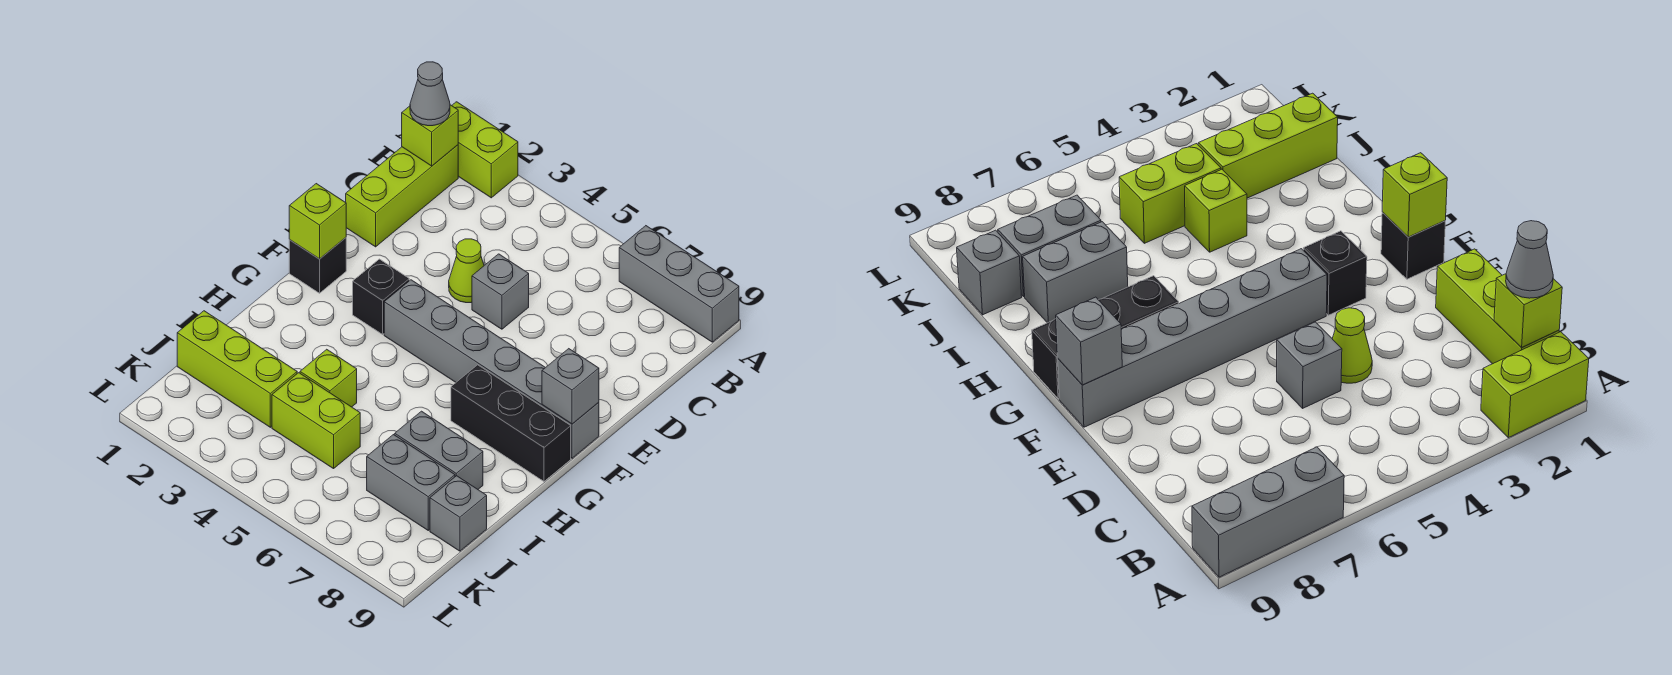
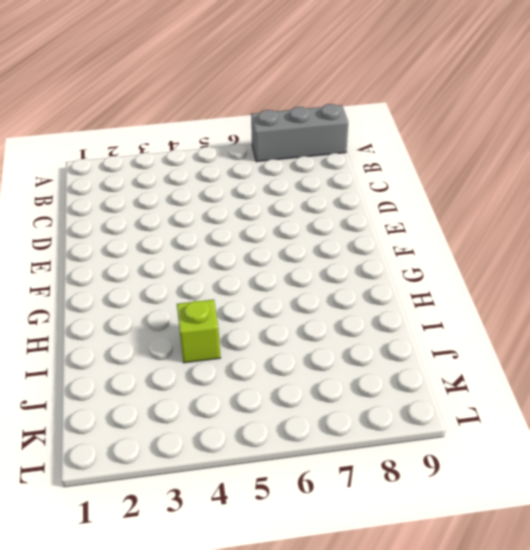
none -> lime 1x2 brick [452,102,518,198]
none -> lime 1x3 brick [346,145,458,247]
none -> lime 1x1 cone [449,239,484,303]

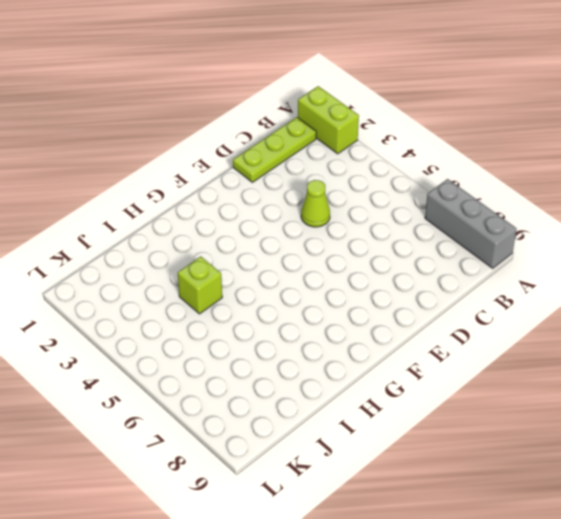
lime 1x3 plate [233,117,316,182] -> lime 1x3 brick [346,145,458,247]
none -> grey 1x1 brick [472,254,529,329]
none -> black 1x1 brick [289,238,346,293]
none -> black 1x1 brick [353,259,409,334]

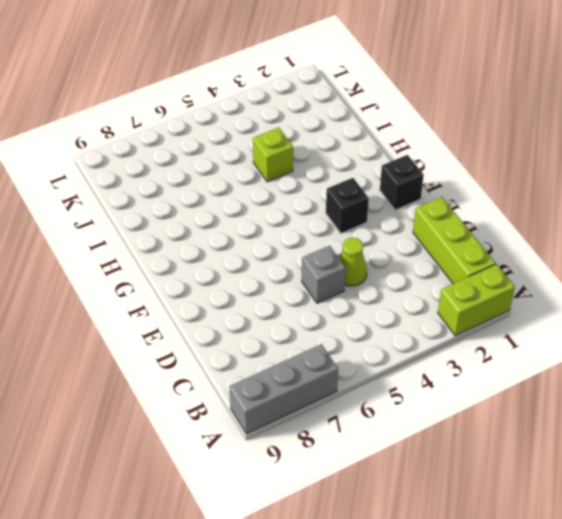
none -> grey 1x6 brick [384,280,599,458]
none -> black 1x3 brick [451,365,571,481]
none -> grey 1x2 brick [395,411,483,489]

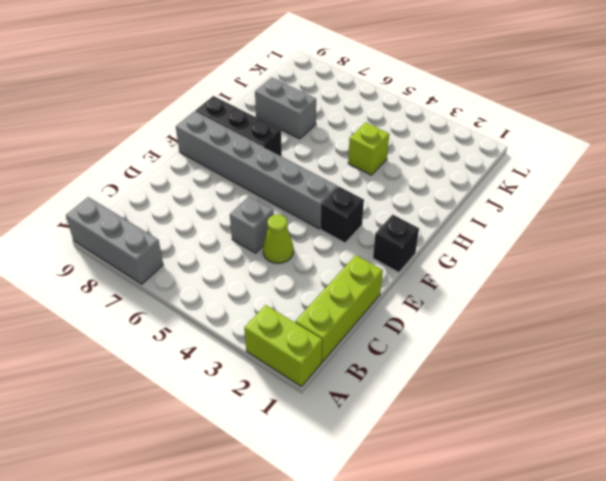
none -> lime 1x3 brick [177,311,297,427]
none -> lime 1x2 brick [272,373,360,469]
none -> grey 1x2 brick [367,435,455,530]

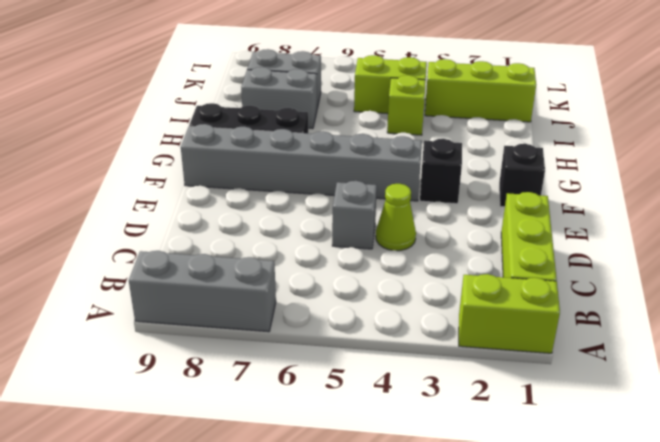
none -> grey 1x1 brick [430,476,487,551]
none -> lime 1x1 brick [402,105,458,166]
none -> lime 1x1 brick [289,184,346,259]

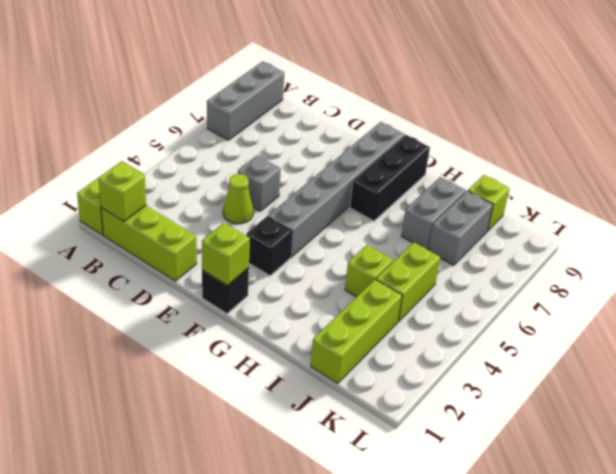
lime 1x1 brick [468,175,510,231] -> grey 1x1 brick [430,476,487,551]
none -> grey 1x1 brick [542,349,599,424]
none -> grey 1x1 cone [410,62,450,126]

